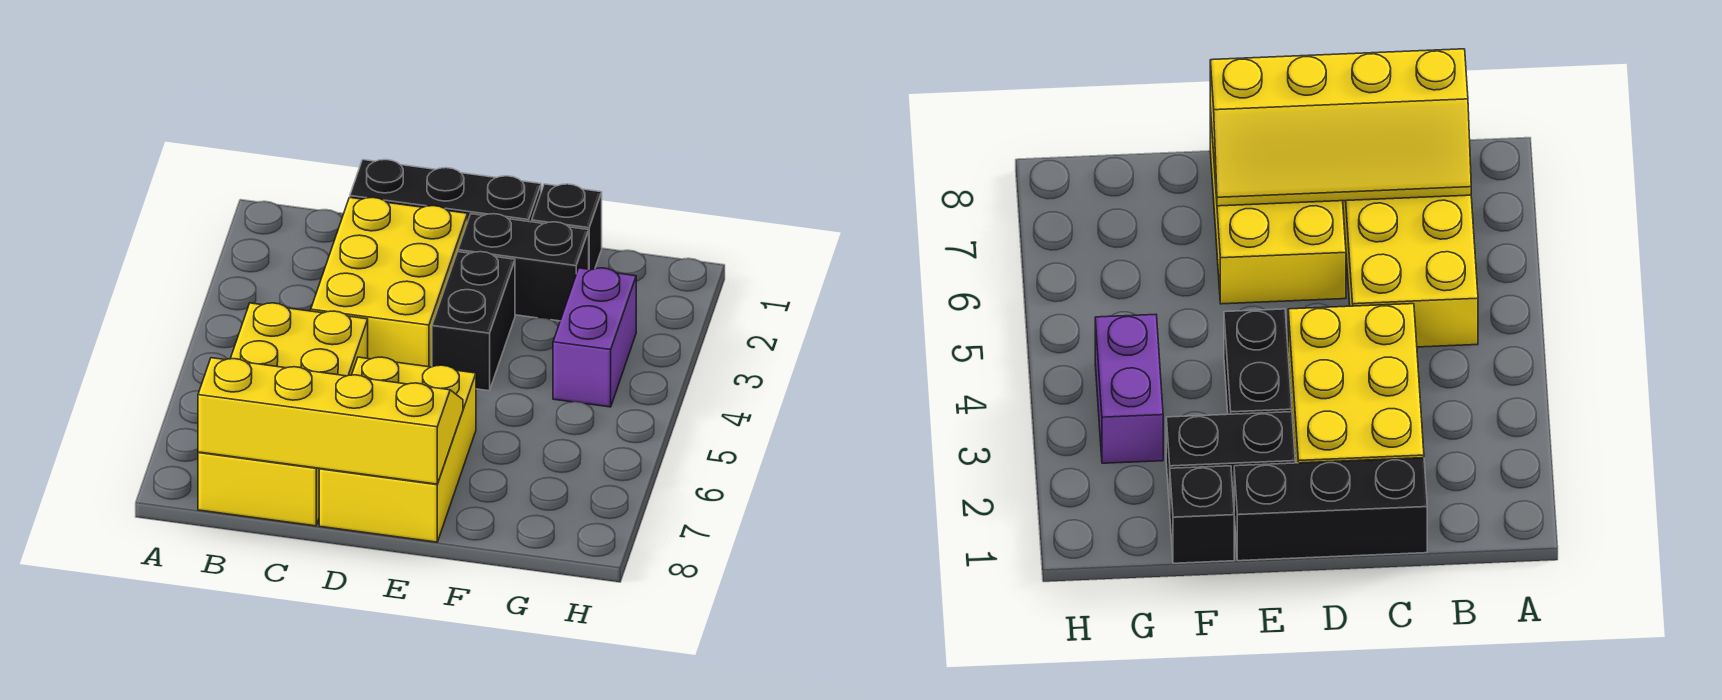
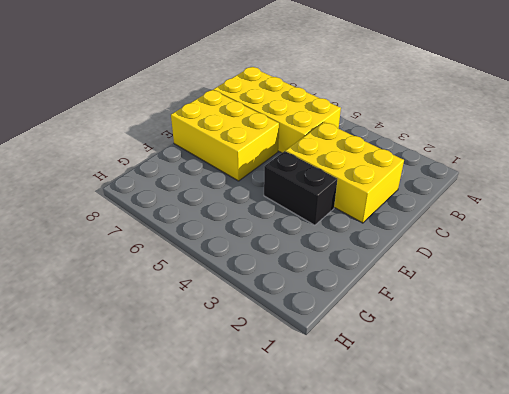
none -> black 1x3 brick [350,160,541,222]
none -> black 1x2 brick [458,214,589,321]

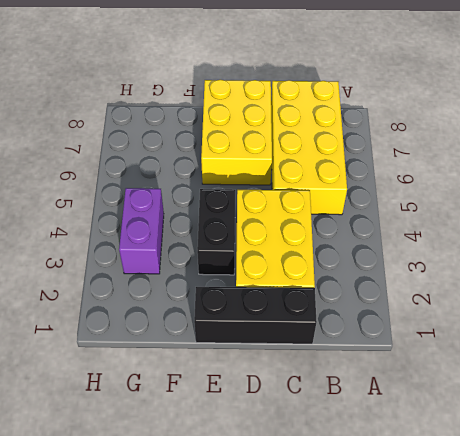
none -> black 1x2 brick [458,214,589,321]
none -> black 1x1 brick [532,184,602,270]

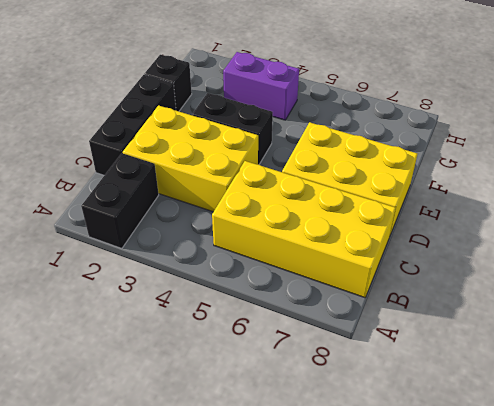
black 1x2 brick [81,153,159,249] -> black 1x2 brick moved to [458,214,589,321]
none -> yellow 2x4 slope [198,358,463,484]

